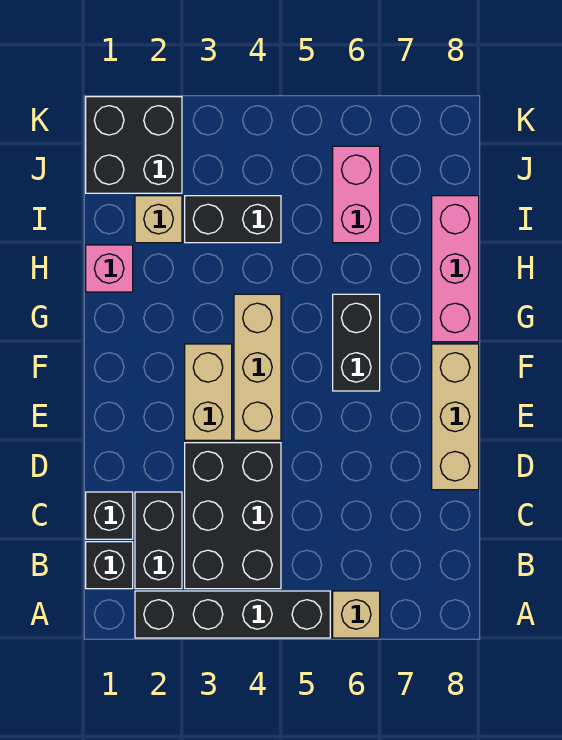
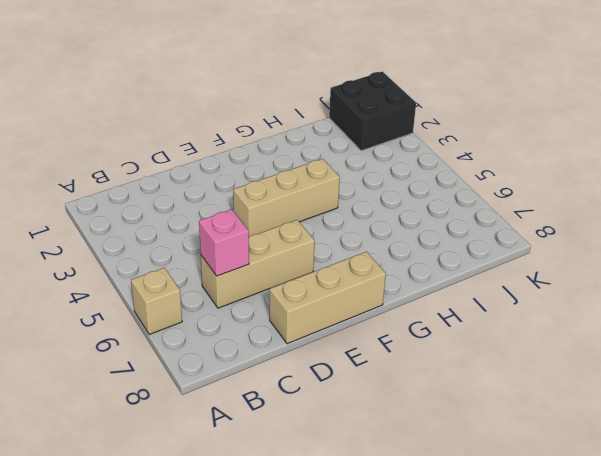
tan 1x3 brick [201,220,315,308] -> none
pink 1x1 brick [199,209,249,276] -> pink 1x1 brick moved to [86,245,133,292]
none -> black 1x4 brick [135,591,330,638]
none -> black 1x1 brick [86,542,133,589]
none -> black 1x2 brick [135,492,182,589]

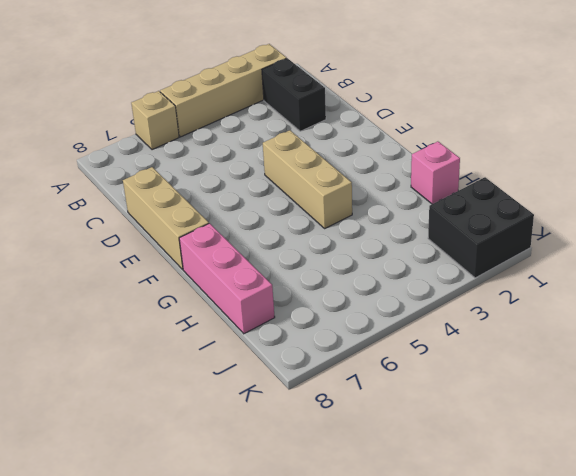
tan 1x4 brick [160,44,287,137] -> black 1x4 brick [135,591,330,638]
none -> black 1x1 brick [86,542,133,589]
none -> black 2x3 brick [185,443,281,589]
none -> black 1x1 brick [86,492,133,539]

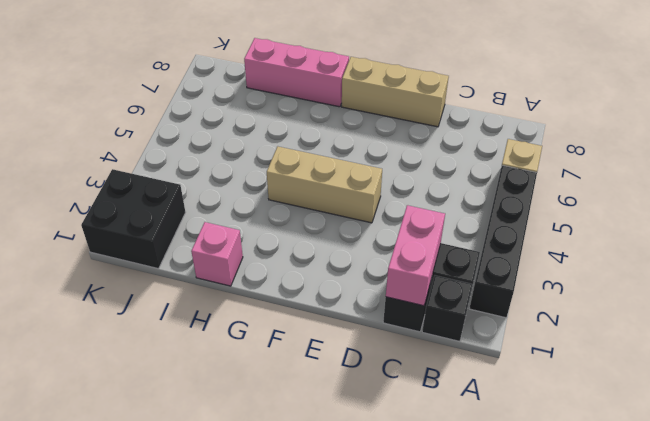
pink 1x2 brick [386,205,445,306] -> pink 1x2 brick turned to [333,146,380,243]
none -> black 2x3 brick [185,443,281,589]
none -> tan 1x2 brick [185,344,232,440]
none -> black 1x2 brick [333,294,380,391]

